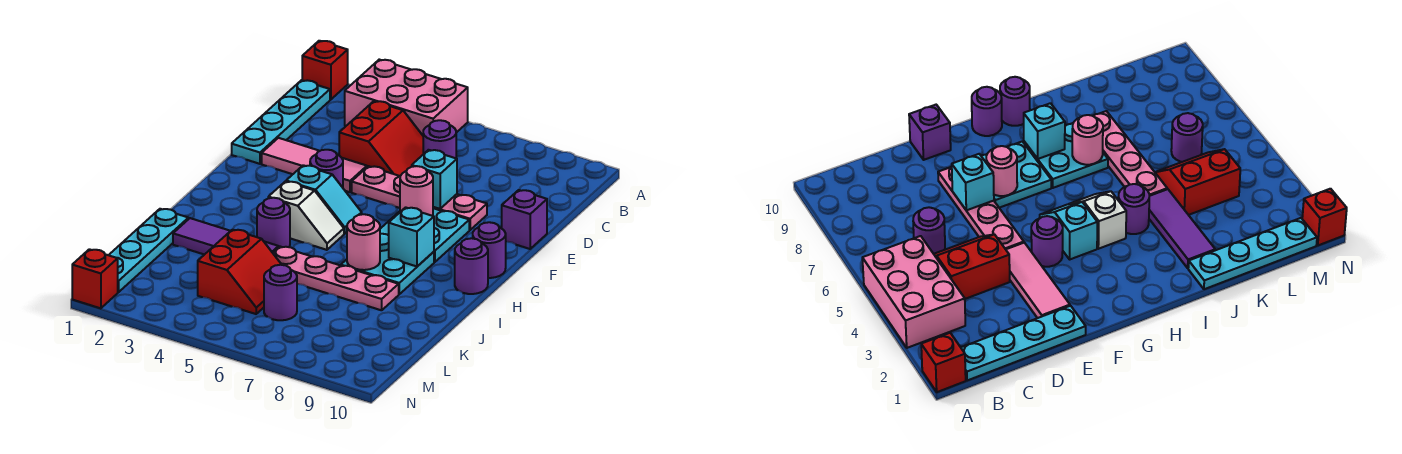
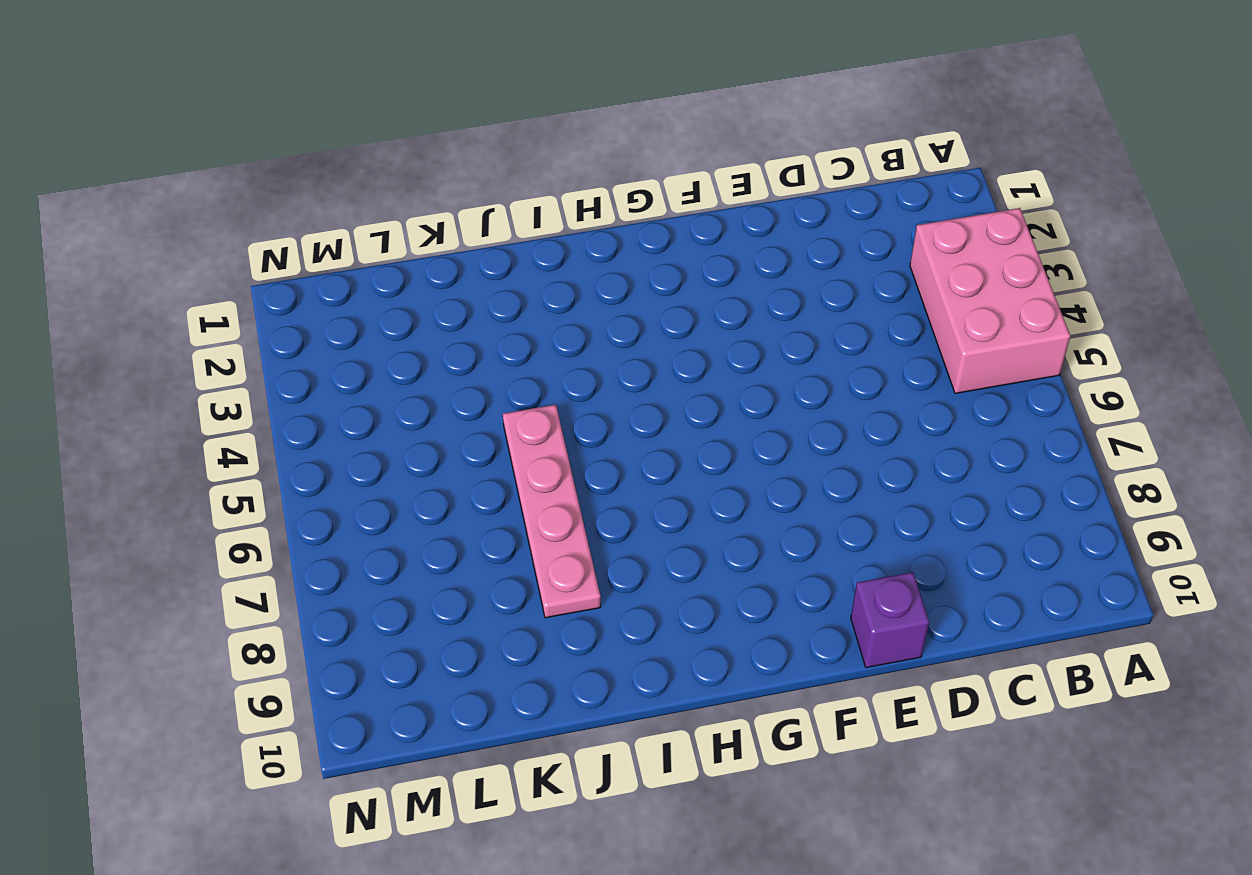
none -> red 1x1 brick [302,41,348,100]
none -> cyan 1x4 plate [232,80,330,164]
none -> red 2x2 slope [339,101,423,176]

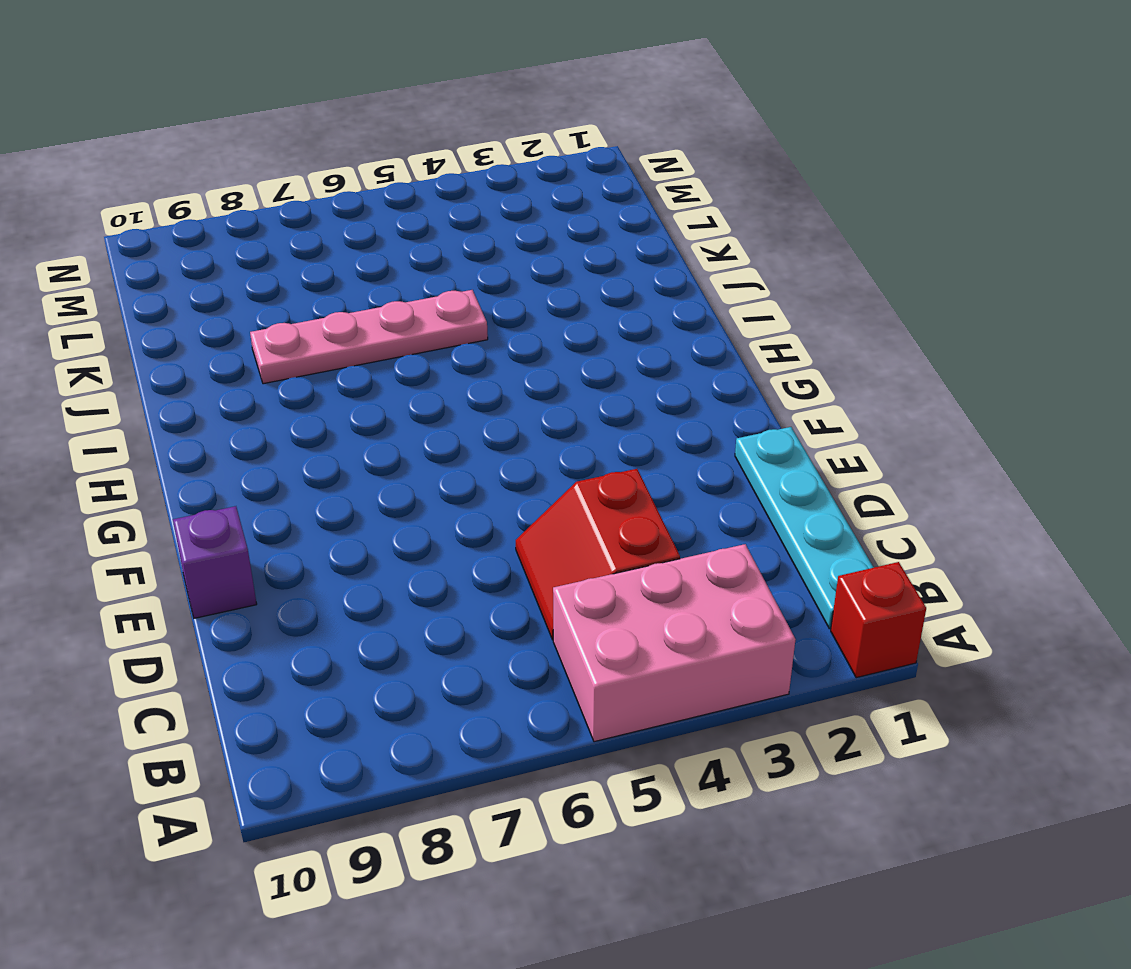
none -> purple 1x1 round brick [423,120,456,158]
none -> pink 1x3 tile [262,138,367,192]
none -> pink 1x4 plate [352,166,487,230]

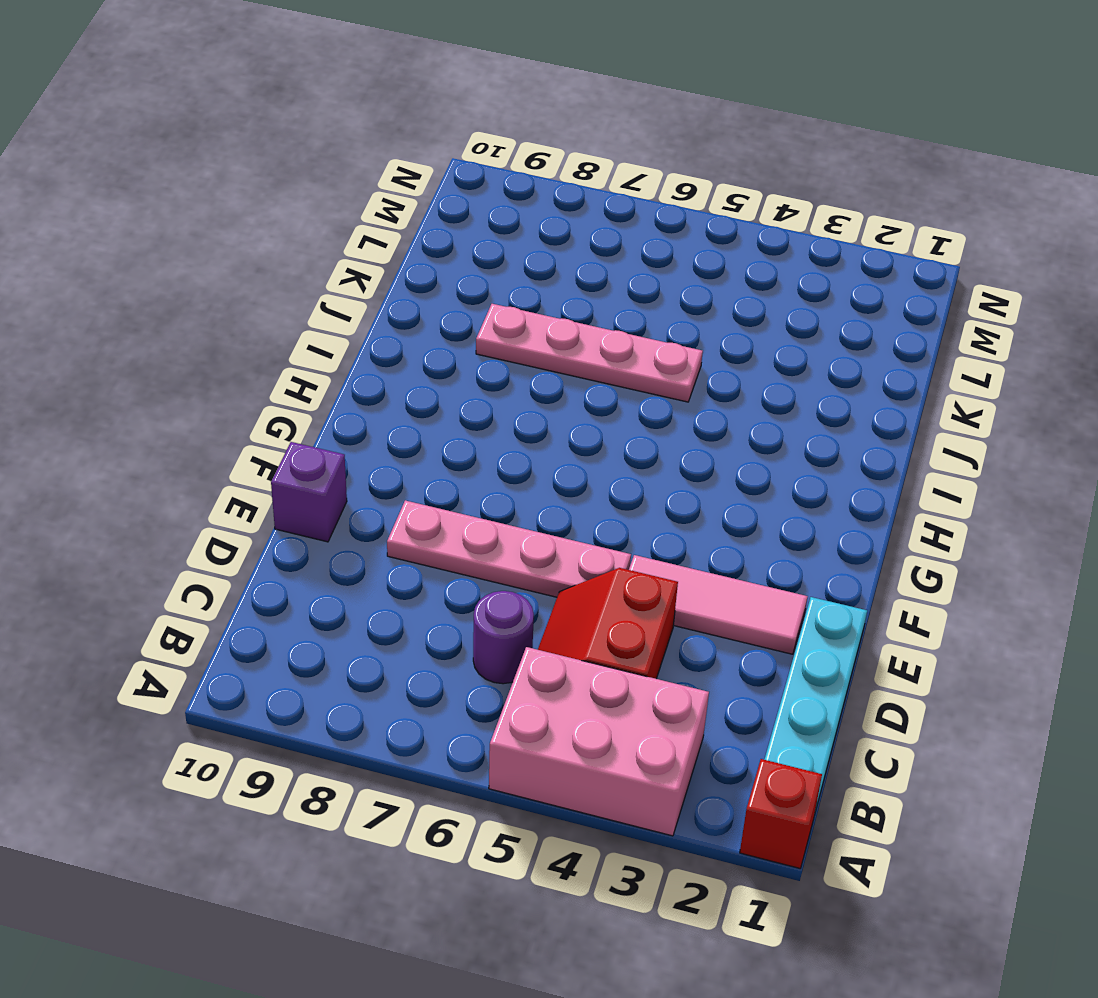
none -> purple 1x1 round brick [310,150,343,188]
none -> cyan 2x2 plate [380,208,469,262]
none -> cyan 1x2 slope [286,165,362,234]

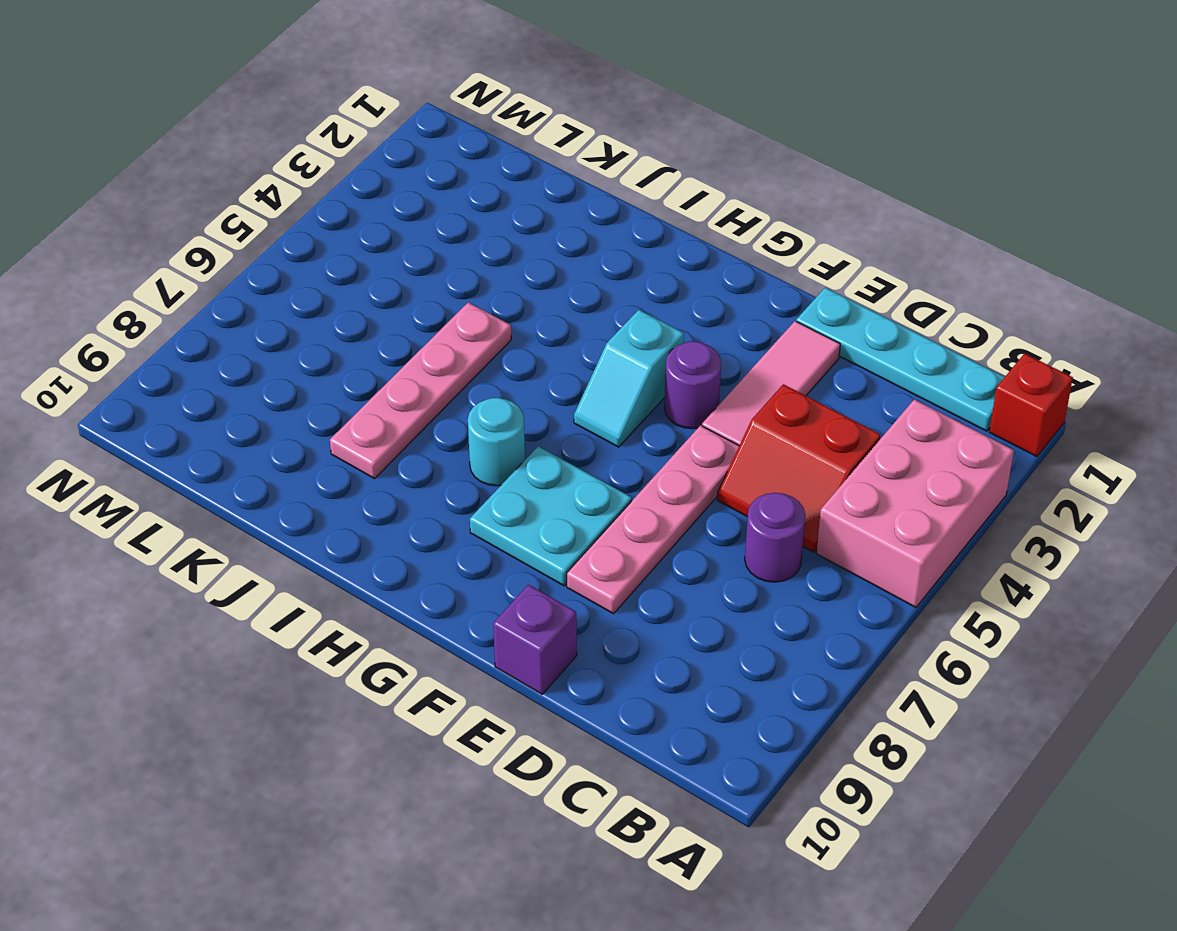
cyan 1x1 round brick [468,398,525,486] -> cyan 2x2 plate [341,234,434,294]
none -> purple 1x1 round brick [473,222,506,278]
none -> white 1x2 slope [268,181,344,250]
none -> purple 1x1 round brick [455,238,488,294]

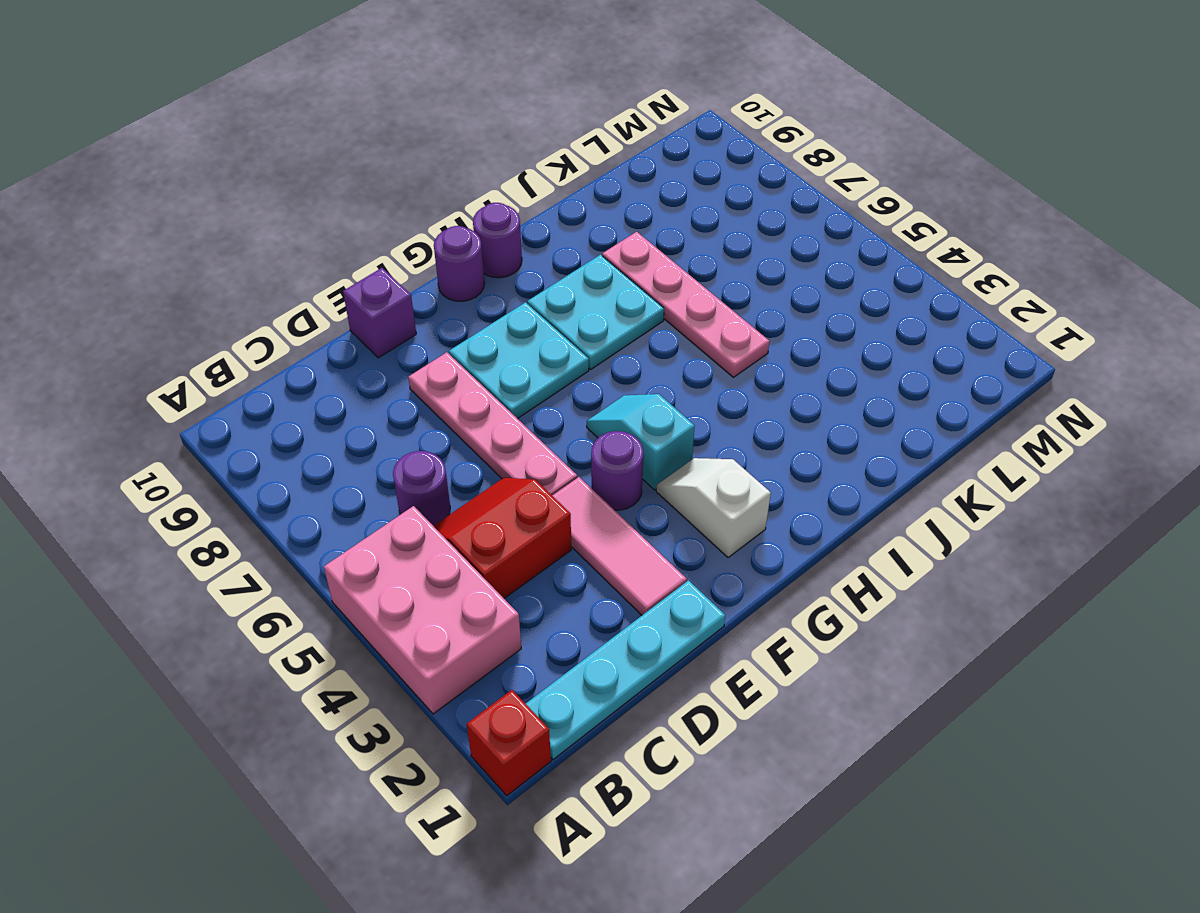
white 1x2 slope [656,458,771,558] -> white 1x2 slope moved to [268,181,344,250]
none -> purple 1x1 round brick [257,198,290,247]
none -> cyan 1x4 plate [109,209,188,292]
none -> purple 1x3 tile [173,218,279,255]

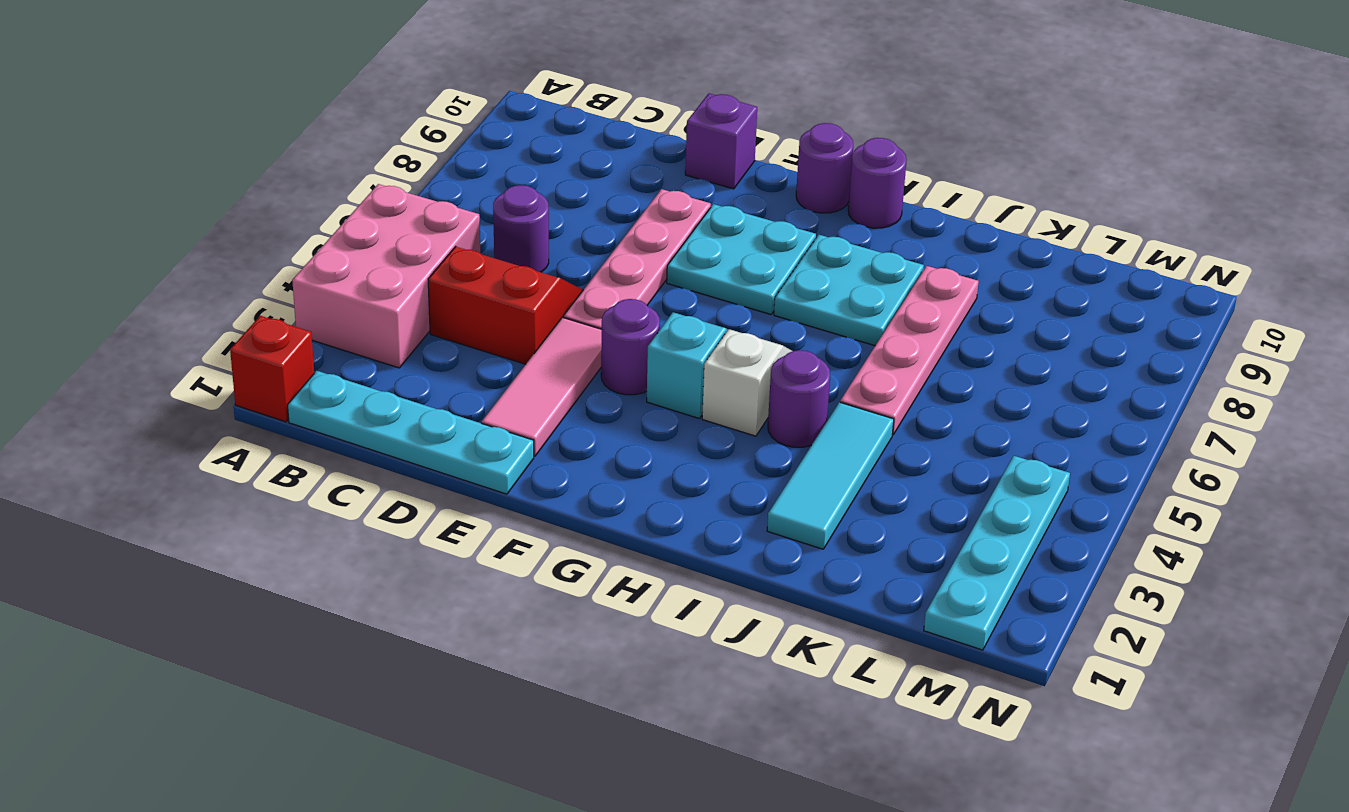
cyan 1x3 tile [767,402,894,549] -> purple 1x3 tile [173,218,279,255]
cyan 1x4 plate [924,456,1070,650] -> cyan 1x4 plate turned to [109,209,188,292]
none -> red 2x2 slope [198,230,282,314]
none -> purple 1x1 round brick [264,265,297,320]
none -> red 1x1 brick [72,249,118,308]

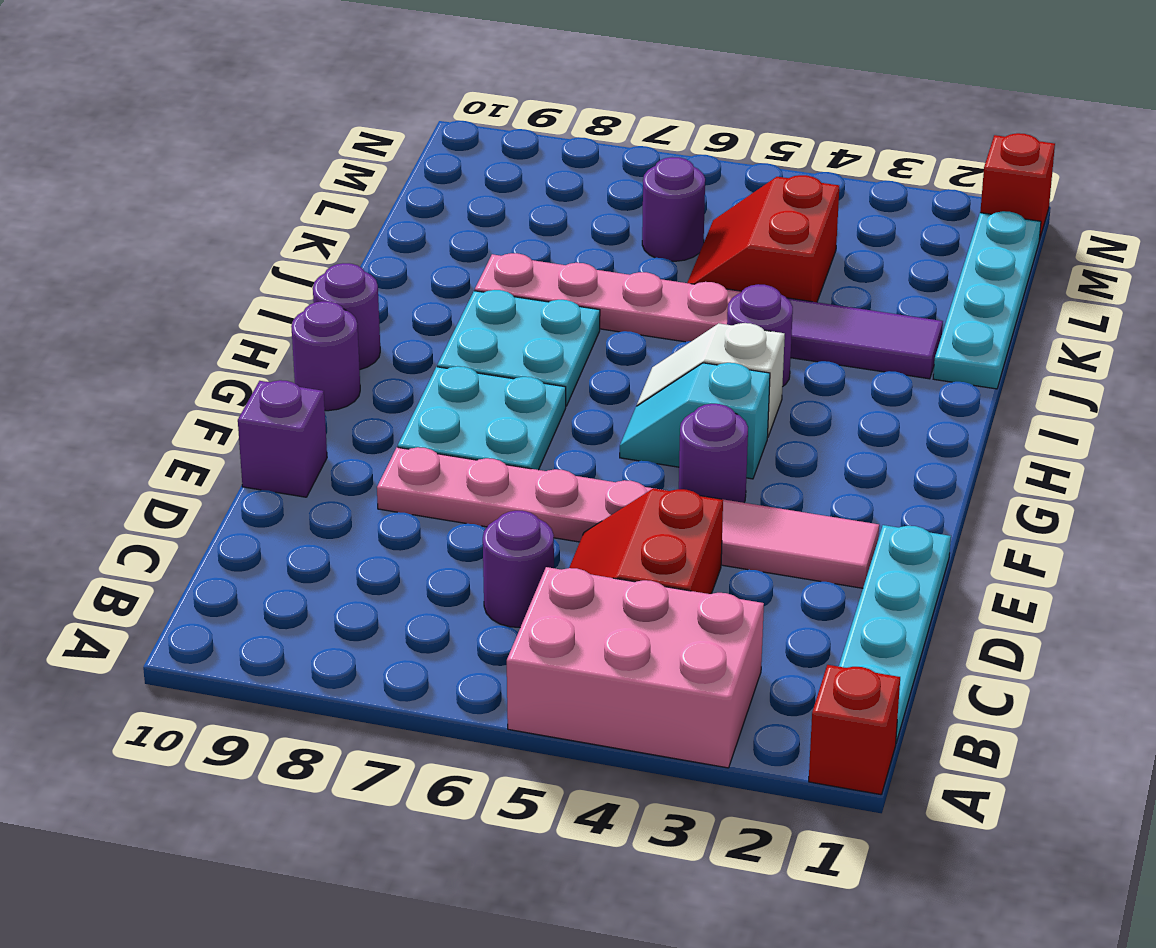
none -> cyan 1x1 brick [412,150,457,209]
none -> pink 1x1 round brick [400,166,433,216]
none -> cyan 1x1 brick [389,207,434,266]

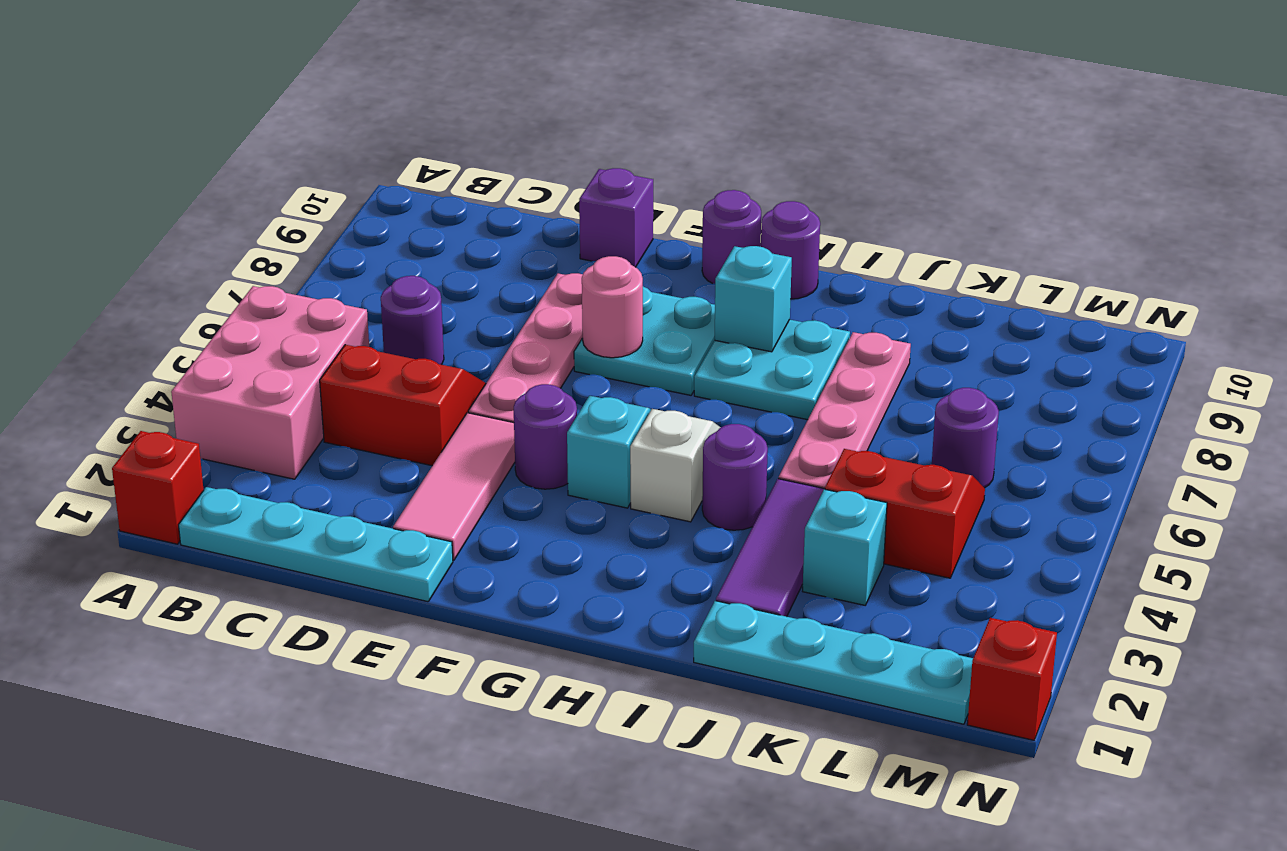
cyan 1x1 brick [803,489,887,605] -> cyan 1x1 brick moved to [412,150,457,209]
none -> pink 1x1 round brick [347,214,380,270]

